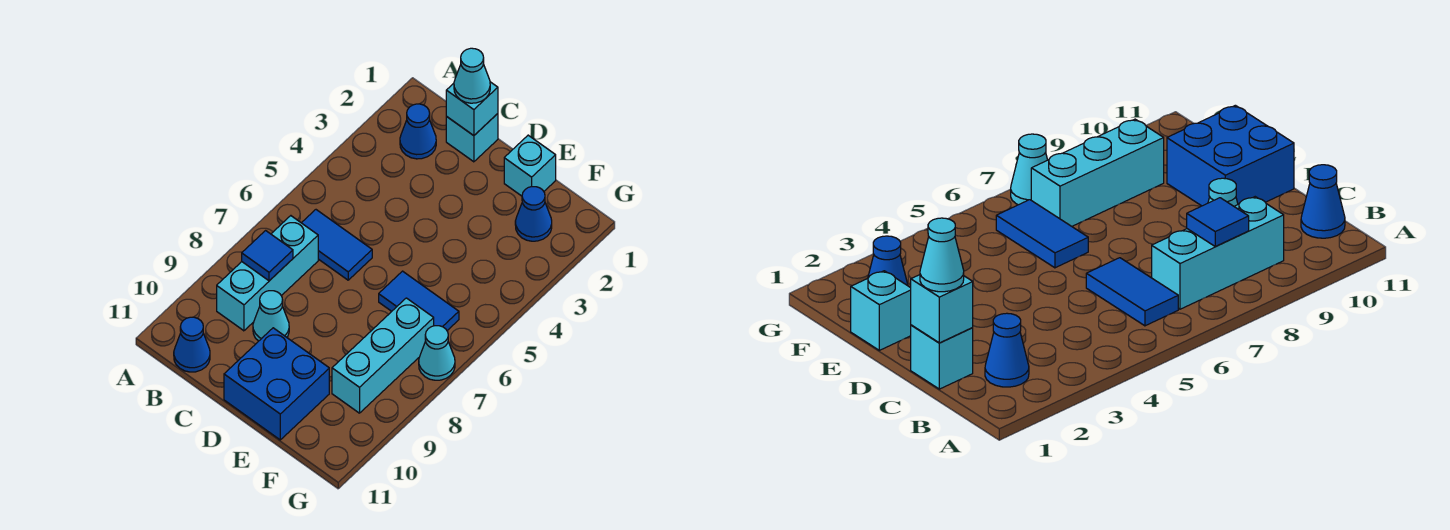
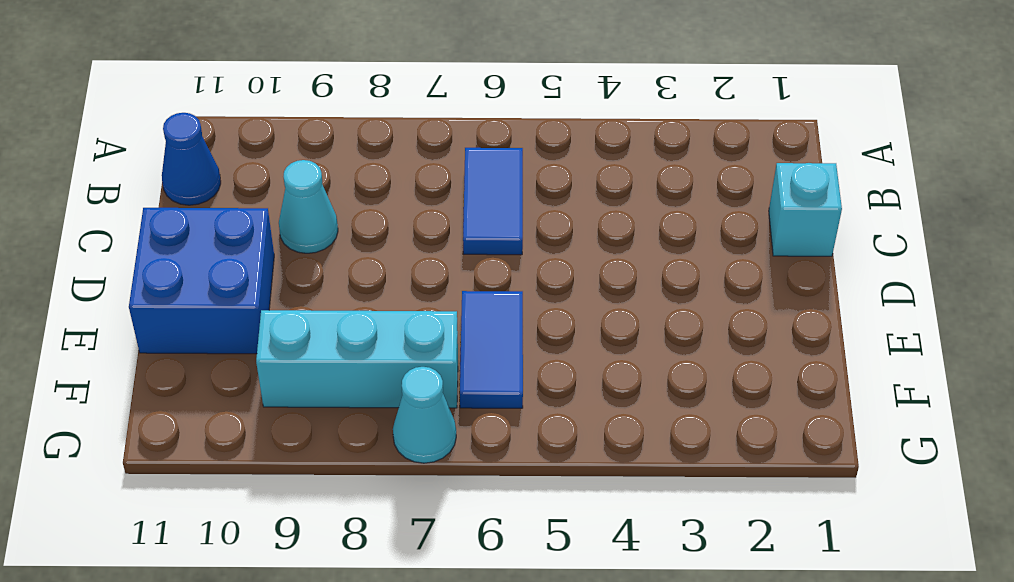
none -> blue 1x1 cone [400,104,436,159]
none -> cyan 1x3 brick [217,216,318,331]
none -> cyan 1x1 brick [504,135,556,196]

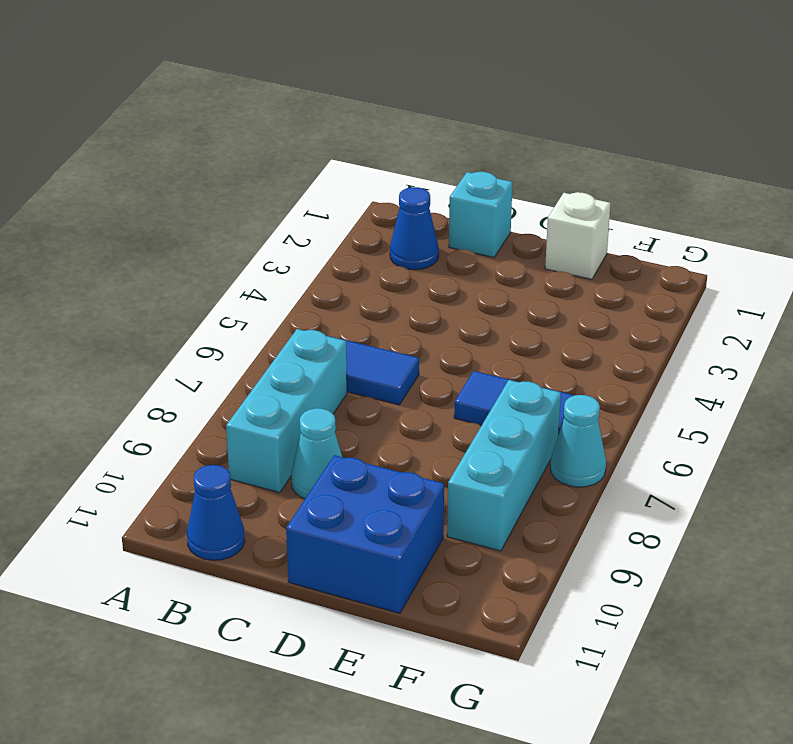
white 1x1 brick [545,192,610,279] -> cyan 1x1 brick [504,135,556,196]
none -> blue 1x1 cone [515,187,552,241]
none -> blue 1x1 tile [242,231,293,281]
none -> cyan 1x1 brick [446,82,498,136]

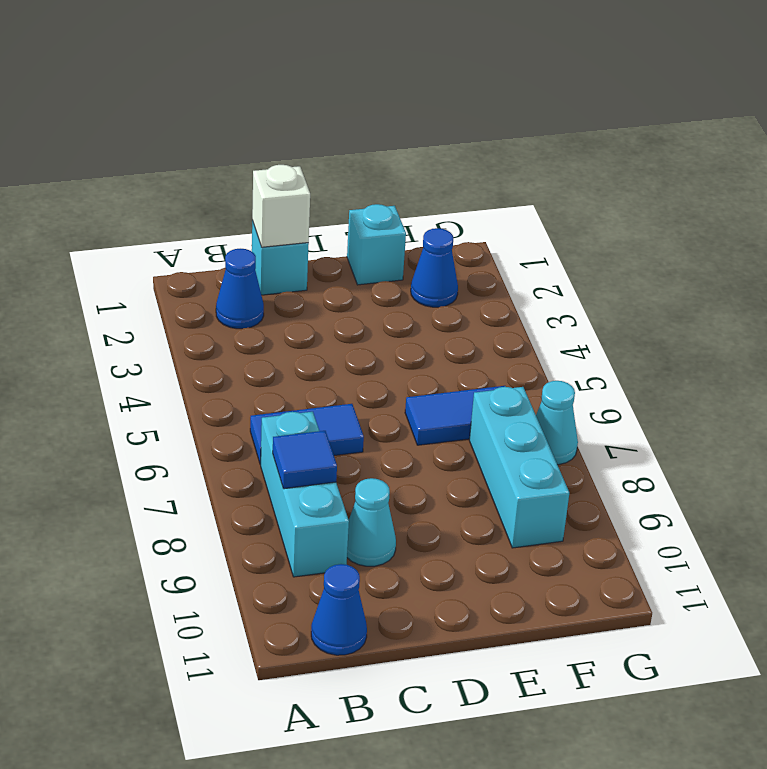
white 1x1 brick [252,165,310,247] -> cyan 1x1 brick [446,82,498,136]
none -> blue 2x2 brick [224,328,329,440]
none -> cyan 1x1 cone [454,48,490,103]

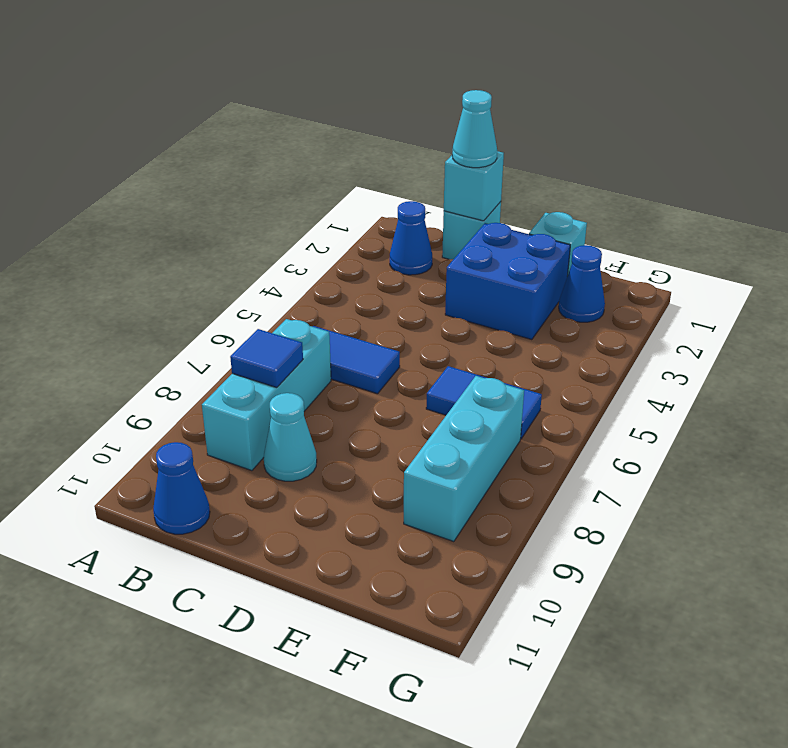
blue 2x2 brick [445,223,570,340] -> blue 2x2 brick moved to [224,328,329,440]
none -> cyan 1x1 cone [419,326,455,380]

